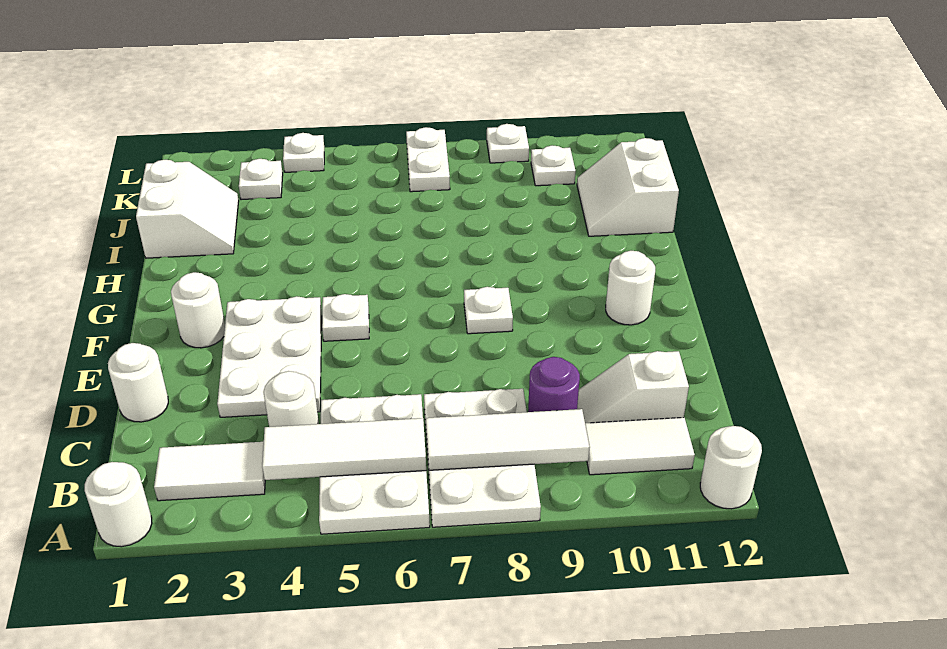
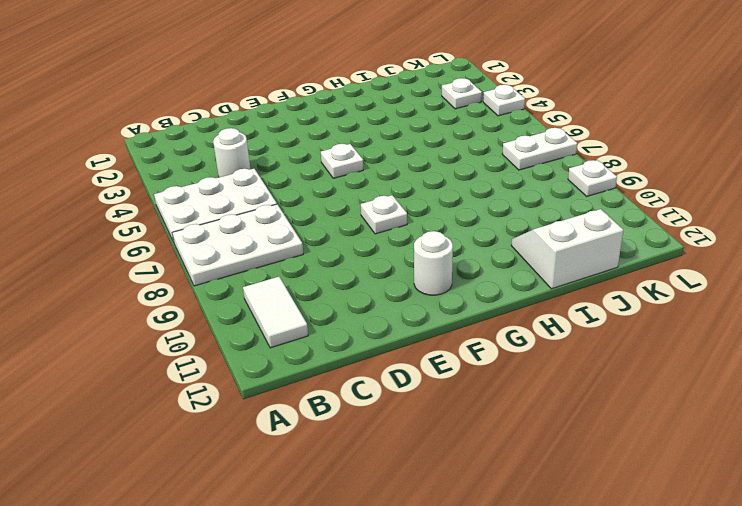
none -> white 1x1 round brick [85,462,152,547]
none -> white 1x1 round brick [700,426,762,509]
none -> white 1x2 tile [154,442,265,501]

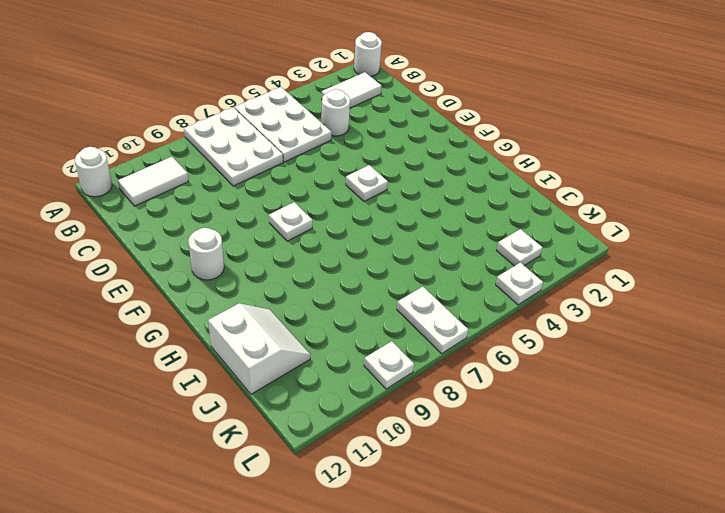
none -> purple 1x1 round brick [528,357,580,412]
none -> white 1x2 slope [577,351,689,423]
none -> white 1x1 round brick [108,343,168,422]

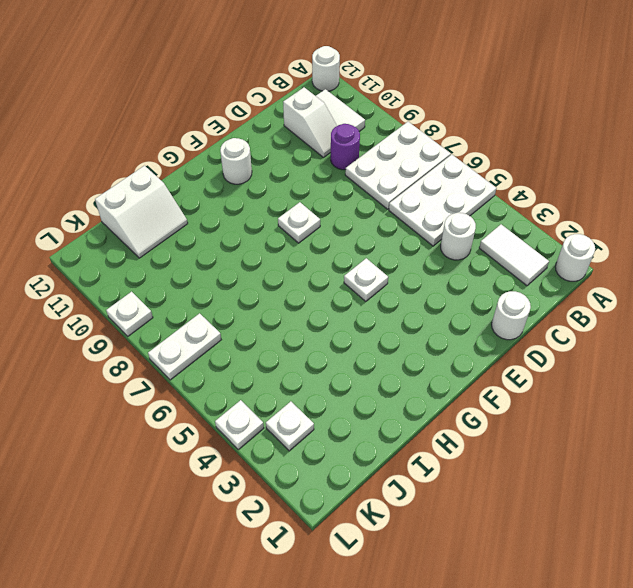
none -> white 2x3 plate [217,296,322,417]
none -> white 1x1 round brick [171,272,225,348]
none -> white 2x2 slope [136,160,239,258]

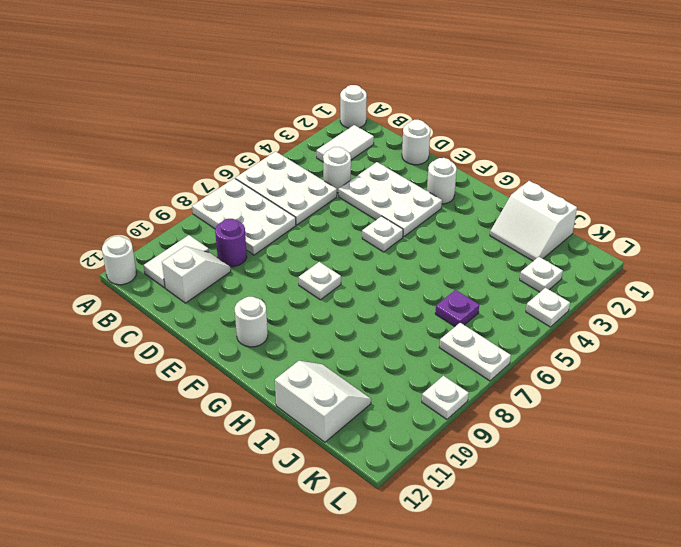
purple 1x1 plate [435,290,479,327] -> none
none -> white 1x1 plate [531,145,576,186]
none -> white 1x3 tile [262,418,426,480]
none -> white 1x3 tile [426,409,590,470]

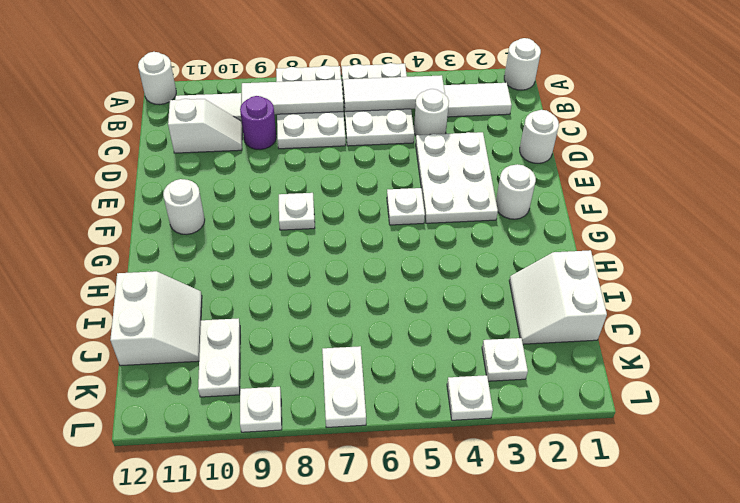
white 1x2 plate [198,318,240,397] -> white 1x1 plate [531,145,576,186]

